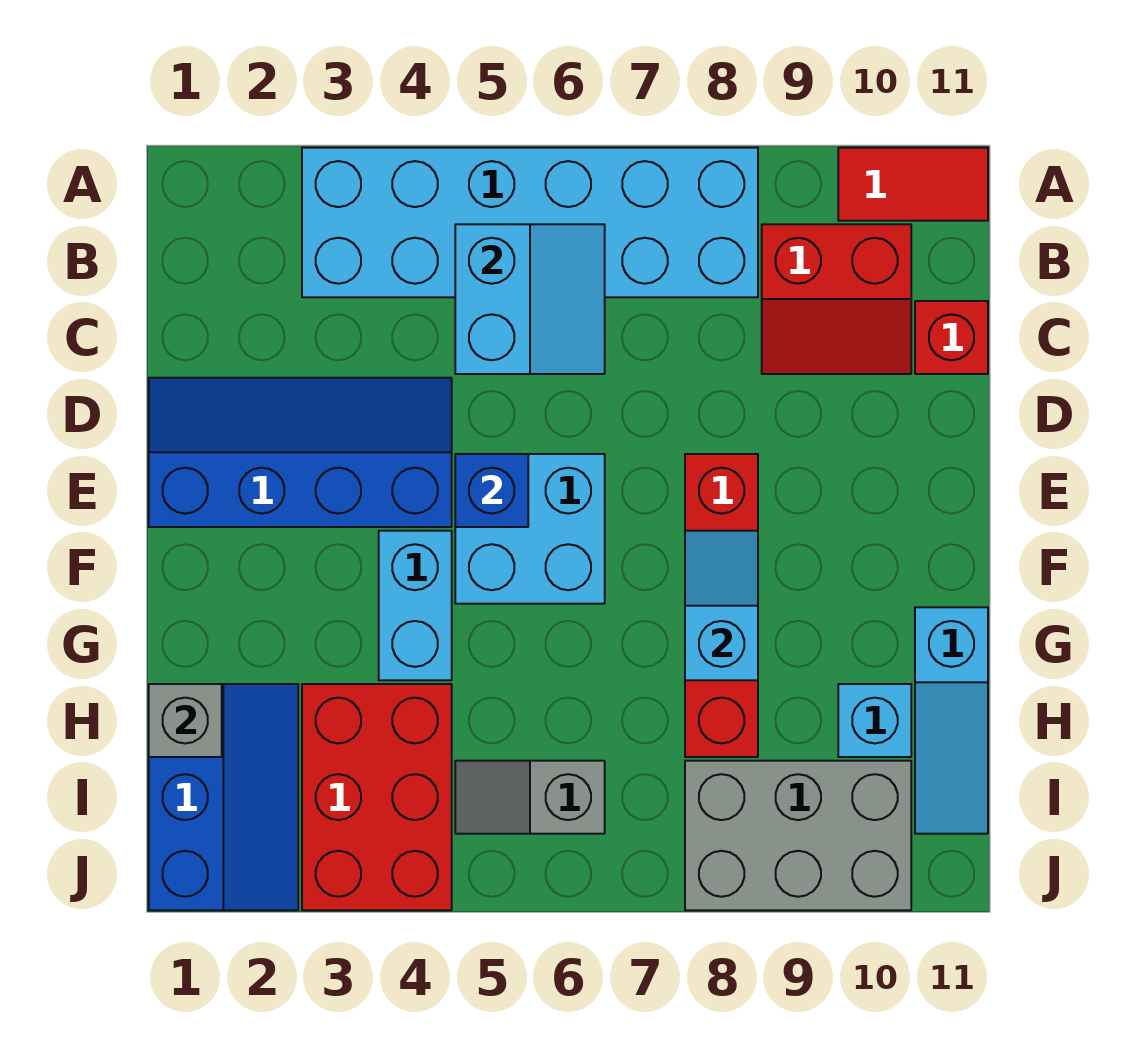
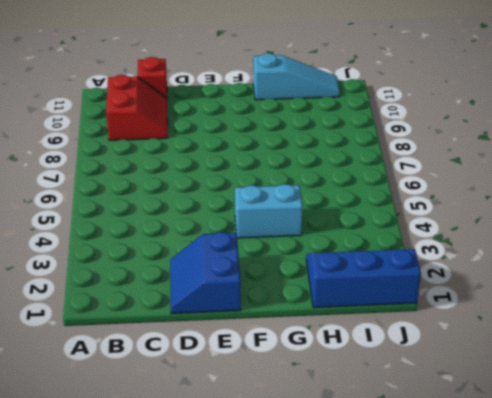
blue 2x2 slope [170,232,241,314] -> blue 2x4 slope [149,378,452,527]
none -> cyan 2x6 brick [302,148,758,297]
none -> red 1x2 tile [838,148,988,221]
none -> cyan 2x2 brick [455,454,605,604]

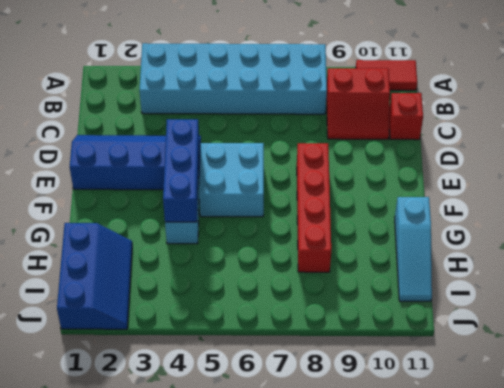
blue 1x3 brick [163,119,199,222] -> none
none -> red 2x3 brick [302,684,452,910]
none -> cyan 1x1 brick [838,684,911,757]
none -> grey 1x2 slope [455,761,605,834]

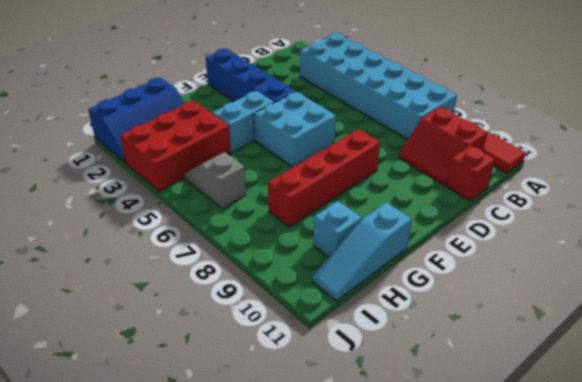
none -> grey 2x3 brick [685,761,911,910]
none -> cyan 2x2 slope [455,224,605,374]
none -> blue 1x1 brick [455,454,528,527]

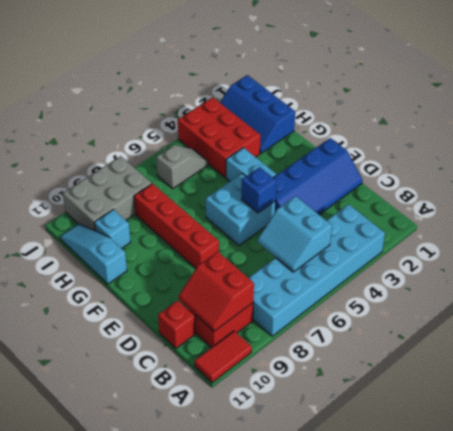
red 2x2 slope [179,252,254,331] -> none
none -> cyan 1x2 slope [685,531,758,680]
none -> grey 1x1 brick [149,684,222,757]

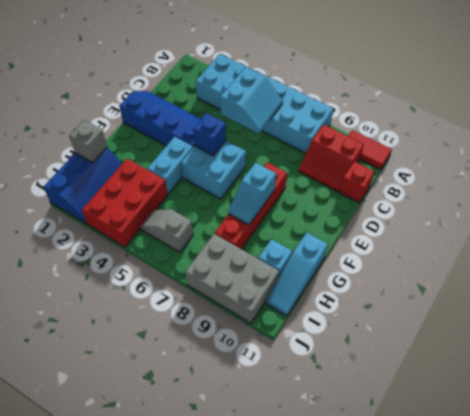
cyan 1x2 slope [229,162,276,225] -> cyan 1x2 slope turned to [685,531,758,680]

